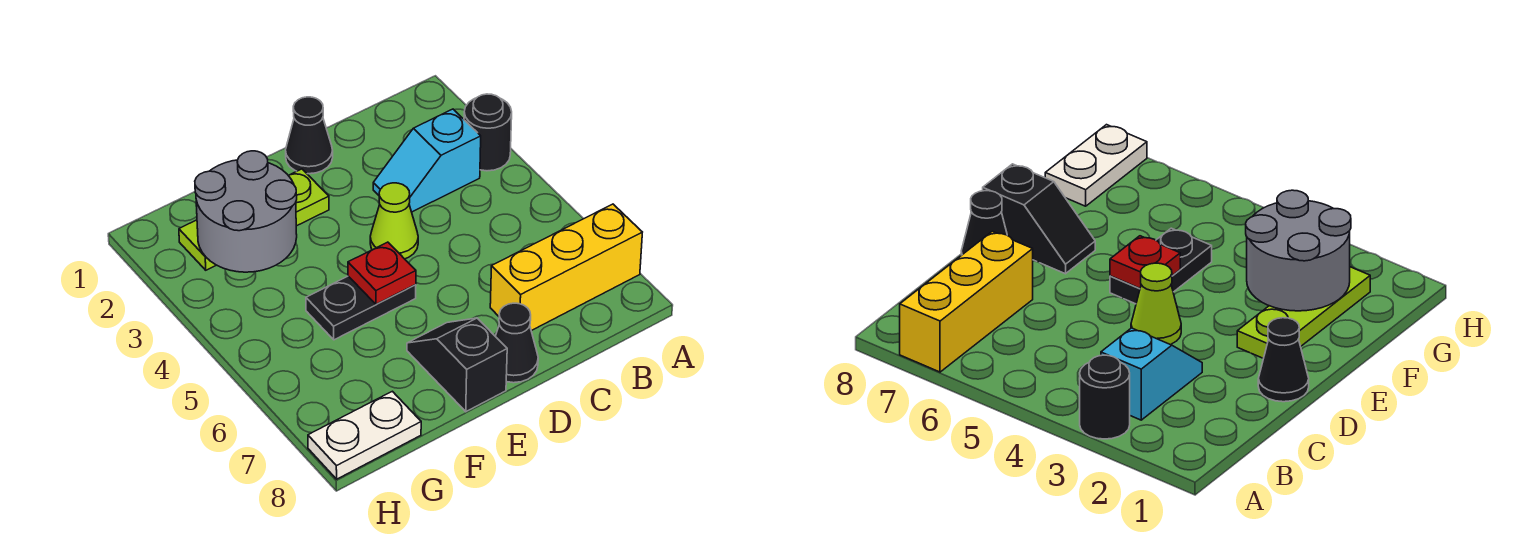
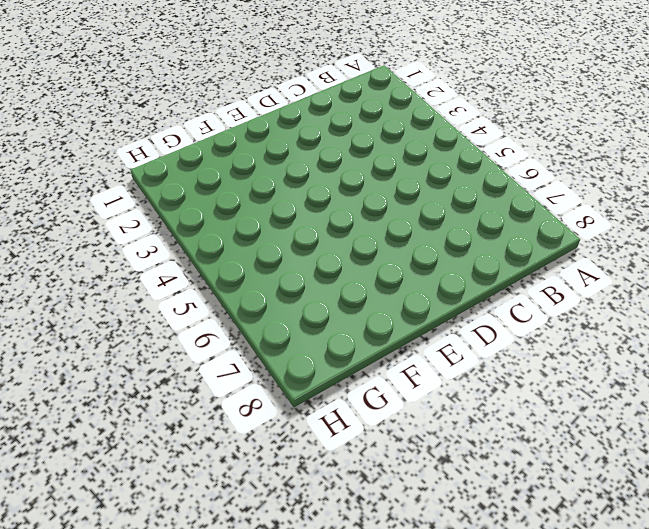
none -> black 1x1 round brick [464,94,512,171]
none -> yellow 1x3 brick [490,204,642,331]
none -> cyan 1x2 slope [373,109,481,212]

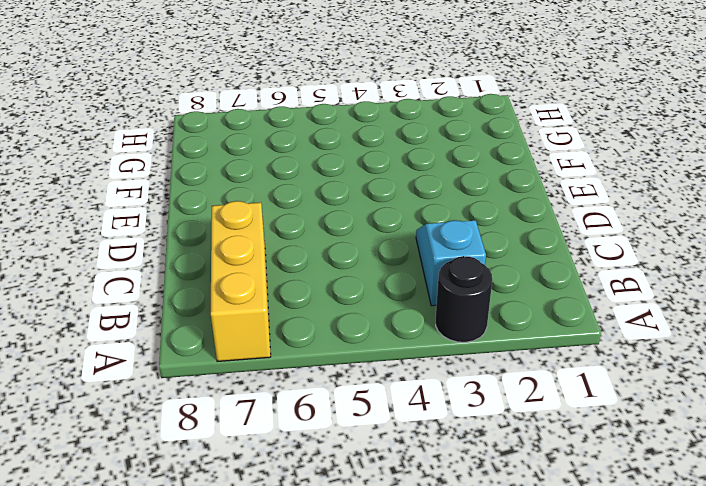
none -> black 1x1 cone [286,97,333,174]
none -> lime 1x1 cone [370,183,418,259]
none -> black 1x1 cone [495,303,538,383]

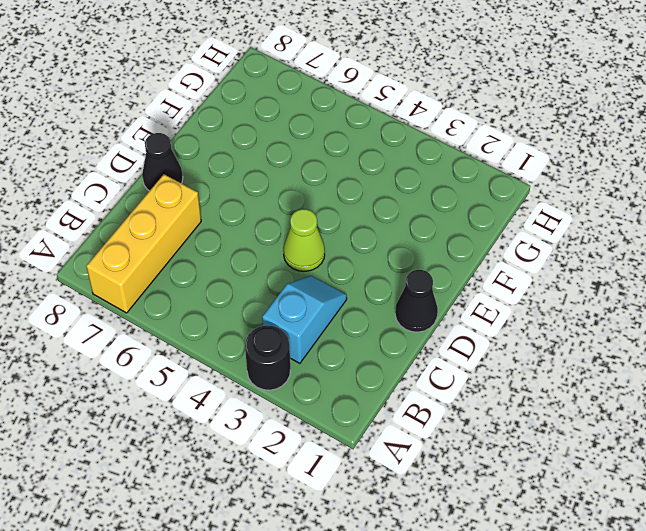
none -> lime 1x3 plate [179,169,329,270]
none -> black 1x2 plate [306,276,416,340]
none -> black 1x2 slope [407,318,507,412]

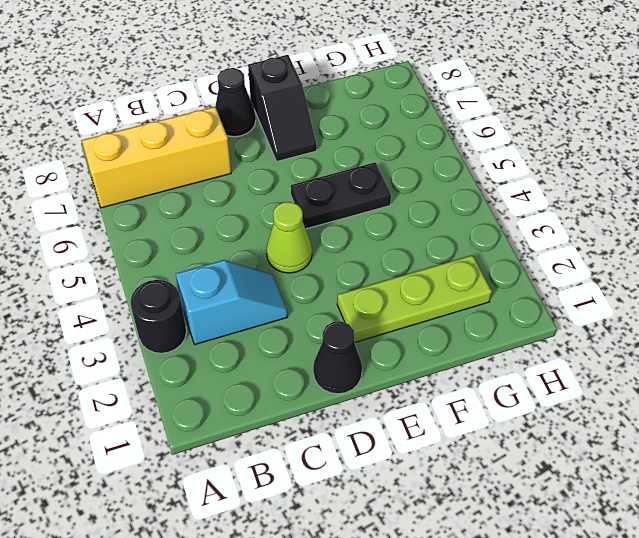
none -> white 1x2 plate [308,391,421,479]
none -> red 1x1 plate [348,242,416,304]
none -> grey 2x2 round brick [195,151,297,272]

